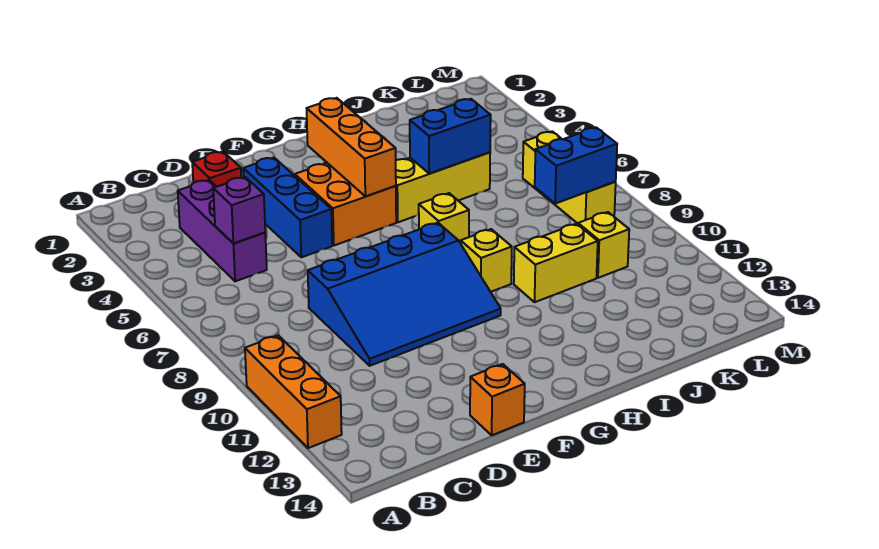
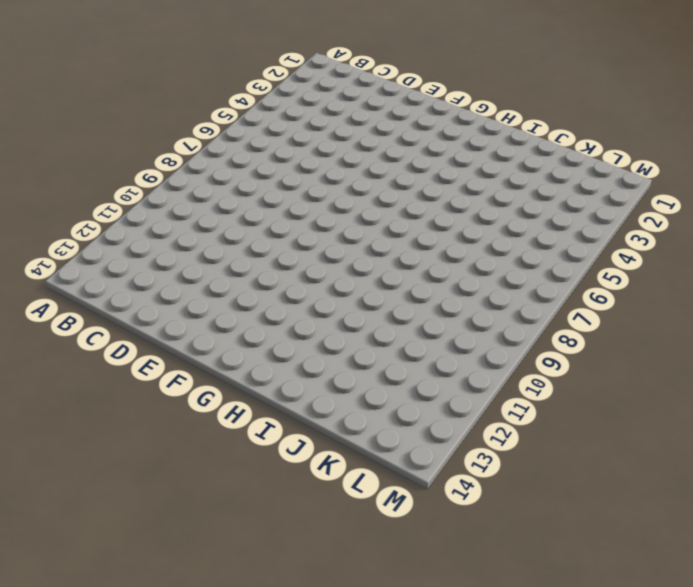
none -> orange 1x3 brick [245,335,342,448]
none -> purple 1x3 brick [178,180,267,281]
none -> red 1x1 brick [192,152,241,187]

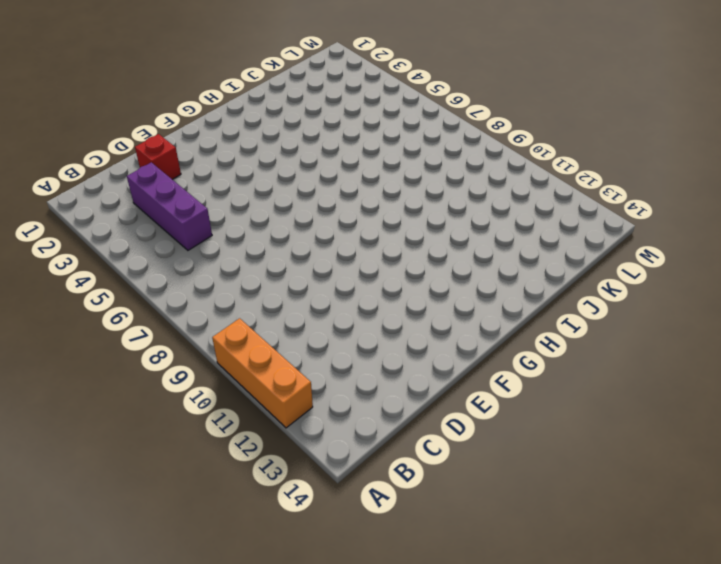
none -> blue 3x4 slope [308,223,501,366]
none -> blue 1x3 brick [243,158,332,257]
none -> orange 1x1 brick [470,364,525,435]

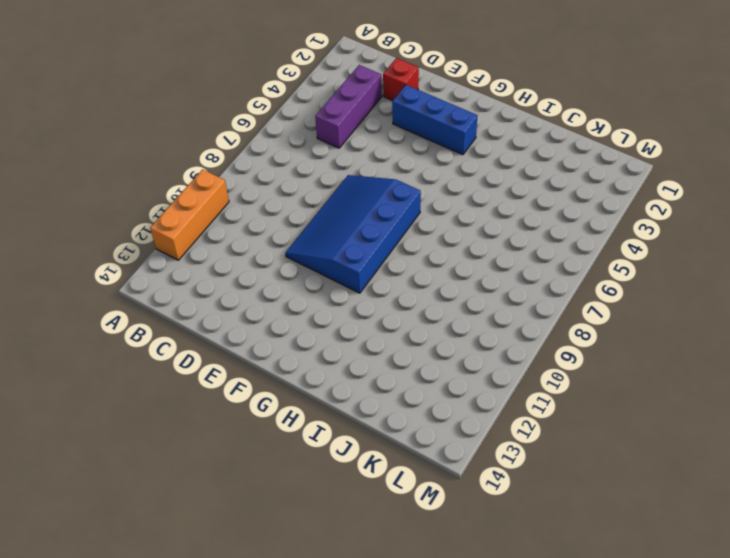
blue 1x3 brick [392,85,478,155] -> blue 1x3 brick turned to [243,158,332,257]
blue 3x4 slope [286,175,421,293] -> blue 3x4 slope turned to [308,223,501,366]
none -> orange 1x1 brick [470,364,525,435]
none -> orange 2x2 brick [295,163,396,245]
none -> yellow 1x3 brick [396,152,490,222]

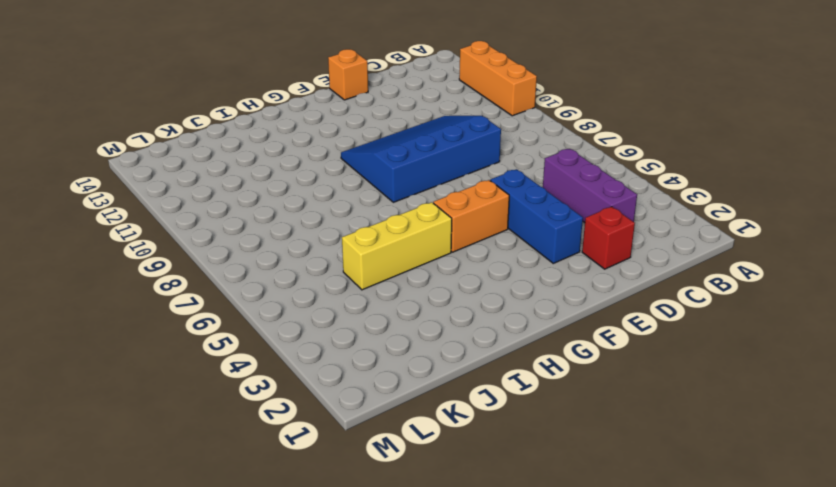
orange 1x2 brick [433,180,509,252] -> orange 2x2 brick [295,163,396,245]
none -> yellow 1x1 brick [419,193,469,243]
none -> yellow 1x1 brick [461,229,512,292]
none -> yellow 1x2 brick [514,224,598,302]

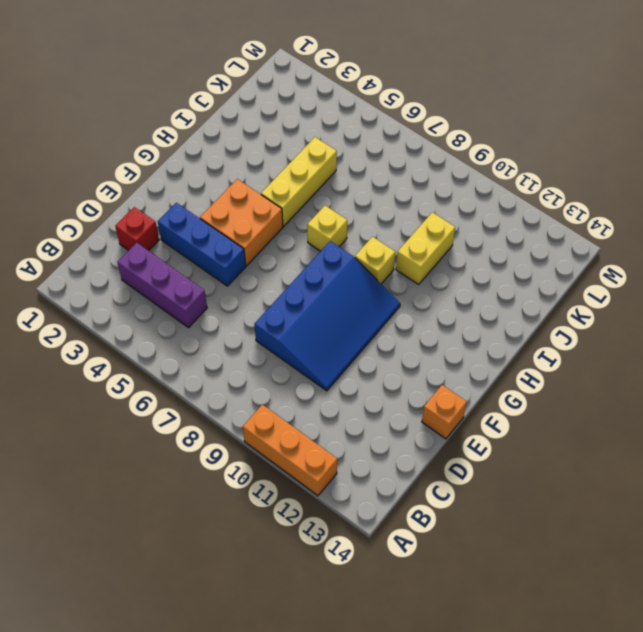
none -> yellow 1x1 brick [578,212,629,278]
none -> yellow 1x3 brick [523,131,616,223]
none -> purple 1x1 brick [213,177,265,244]

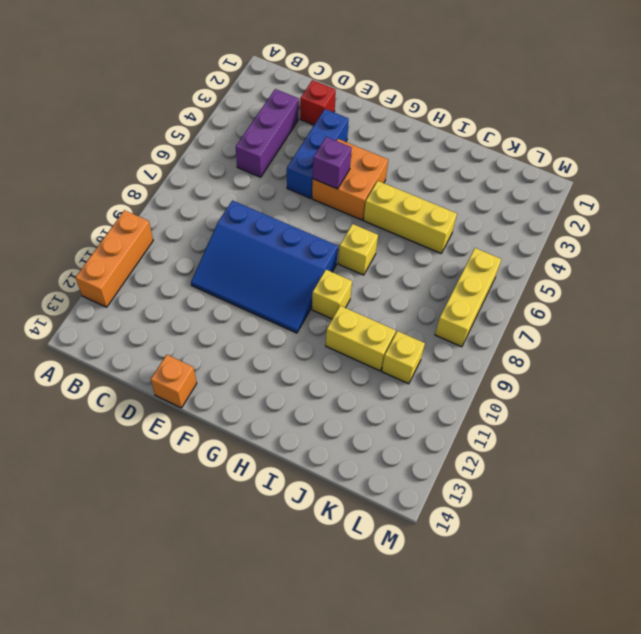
purple 1x1 brick [313,137,352,189] -> purple 1x1 brick moved to [213,177,265,244]
none -> orange 1x3 brick [307,98,396,196]
none -> blue 1x2 brick [410,99,491,174]
none -> blue 1x2 brick [535,128,617,204]

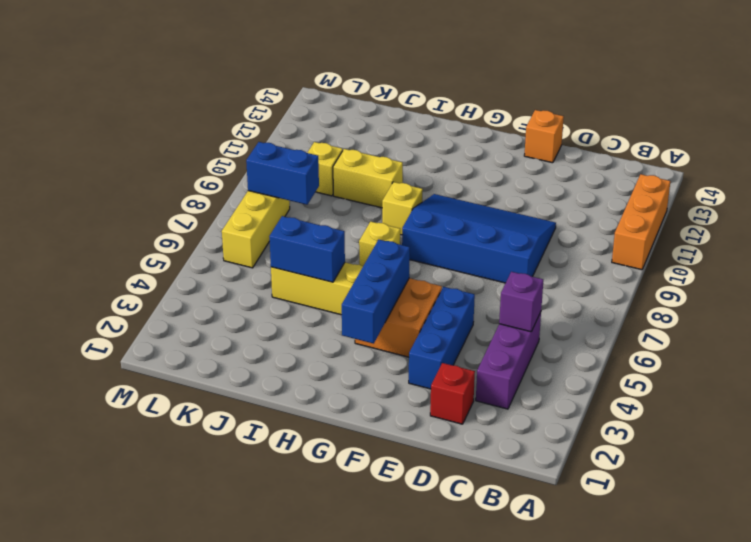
blue 1x3 brick [342,240,410,343] -> orange 1x3 brick [307,98,396,196]

